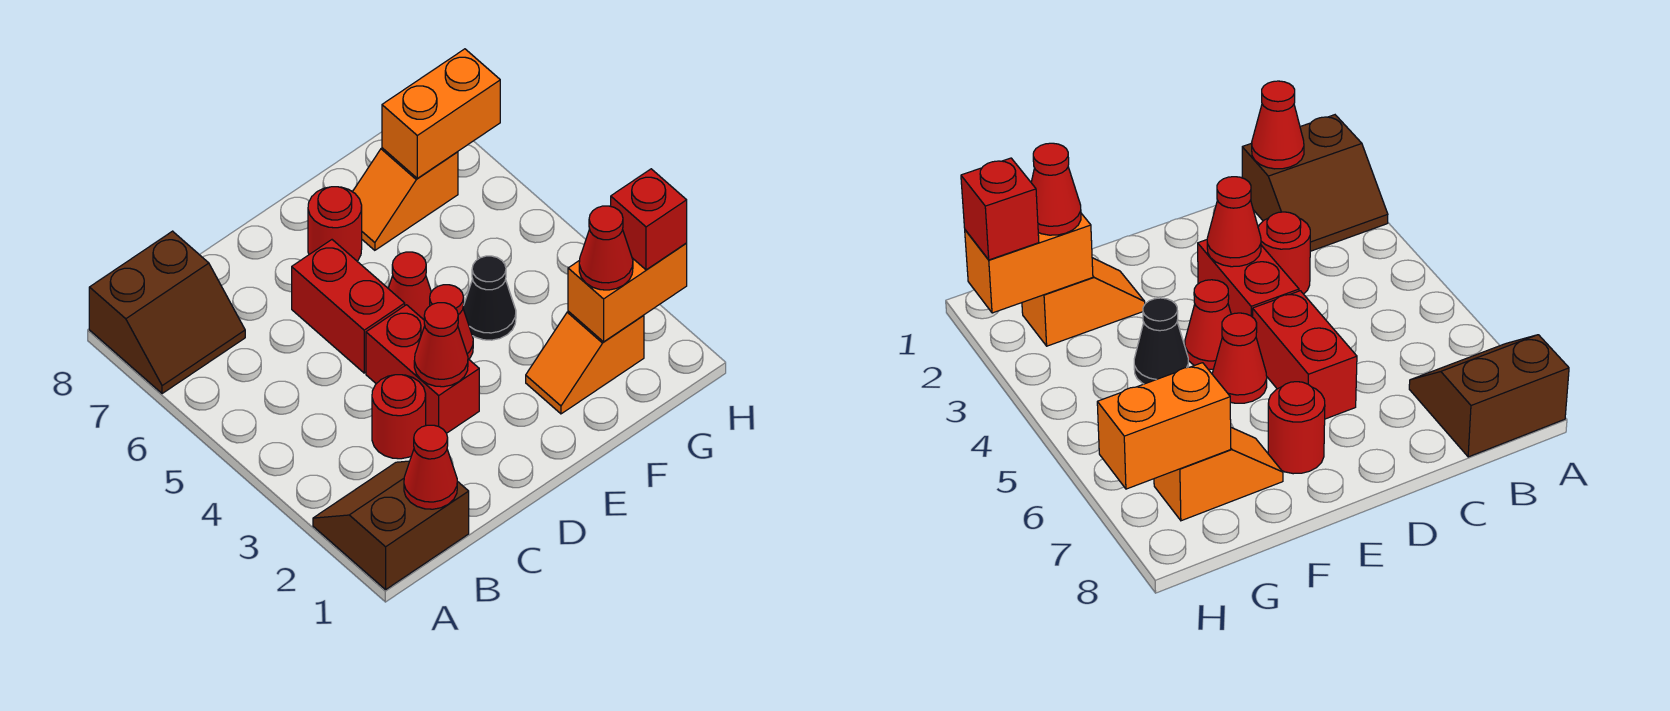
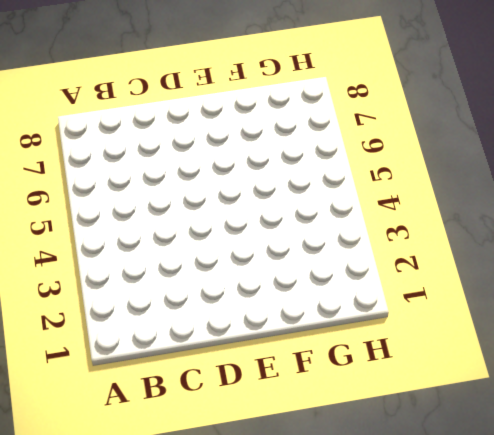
none -> brown 2x2 slope [313,461,469,590]
none -> brown 2x2 slope [89,231,245,394]
none -> red 1x1 round brick [372,375,426,459]

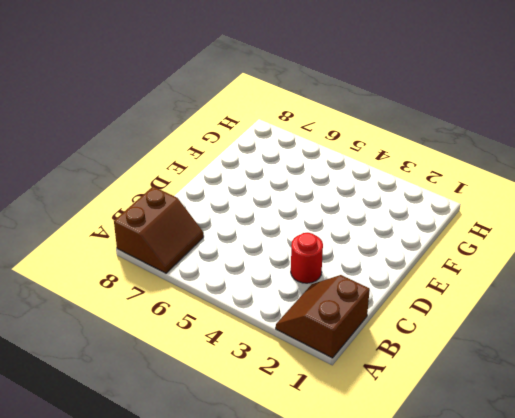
none -> red 1x2 brick [366,305,479,433]
none -> red 1x2 brick [292,240,405,373]
none -> red 1x1 cone [430,285,473,359]

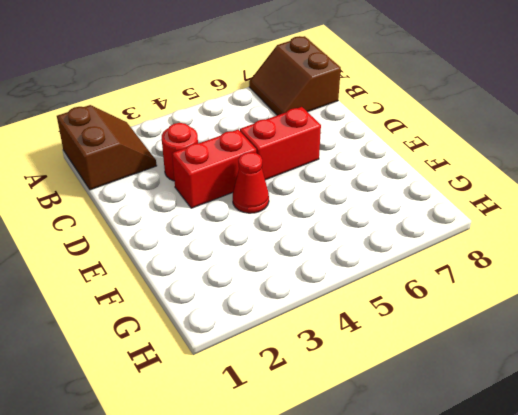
none -> red 1x1 cone [388,252,431,320]
none -> red 1x1 round brick [308,187,362,261]
none -> orange 1x2 slope [526,311,644,414]

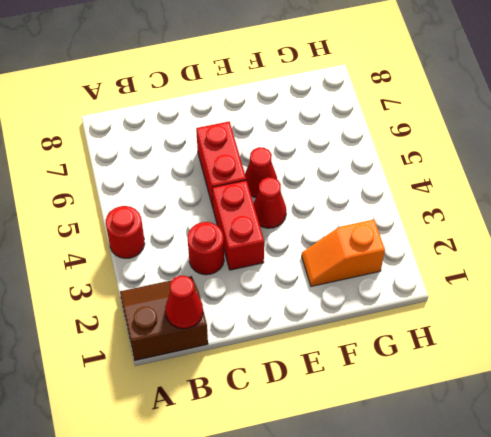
red 1x1 round brick [106,206,145,258] -> red 1x1 round brick moved to [308,187,362,261]
none -> brown 2x2 slope [89,231,245,394]
none -> black 1x1 cone [463,256,516,340]
none -> orange 1x2 slope [353,148,458,250]

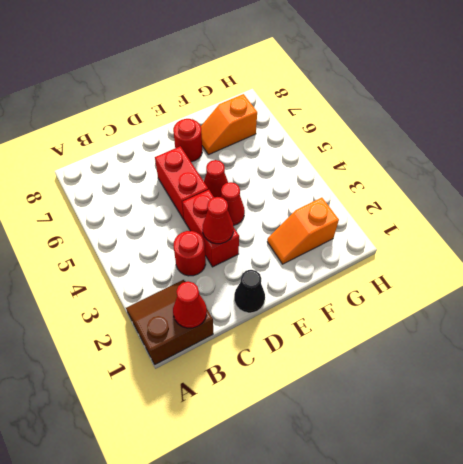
black 1x1 cone [234,270,265,313] -> black 1x1 cone moved to [463,256,516,340]
none -> brown 2x2 slope [89,231,245,394]
none -> orange 1x2 brick [568,243,687,342]
none -> orange 1x2 brick [382,49,500,178]

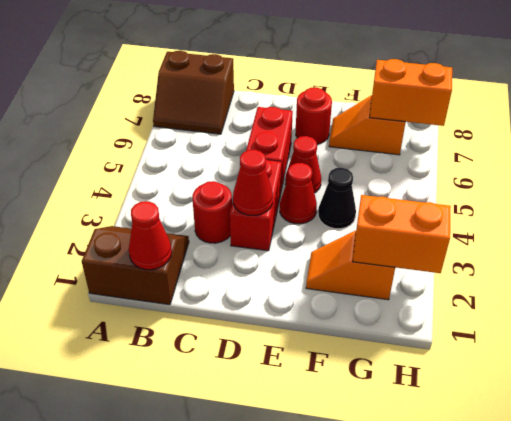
none -> red 1x1 cone [579,206,633,290]
none -> red 1x1 brick [611,169,687,270]

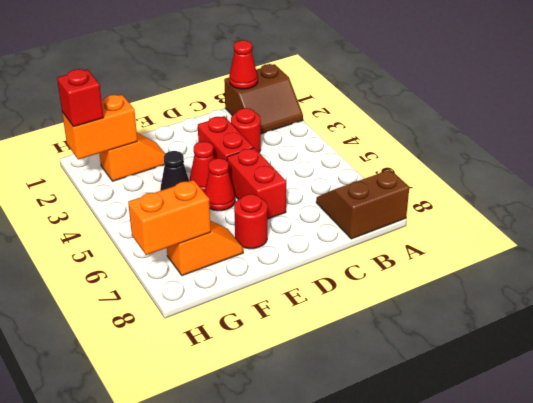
none -> red 1x1 cone [414,303,468,387]
none -> red 1x1 cone [579,206,633,290]

